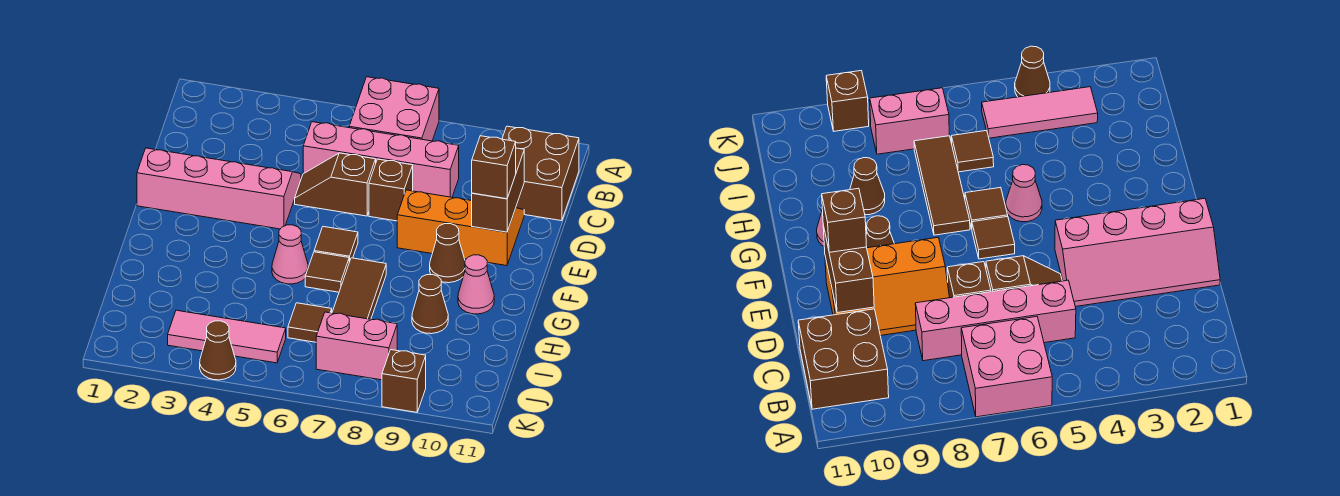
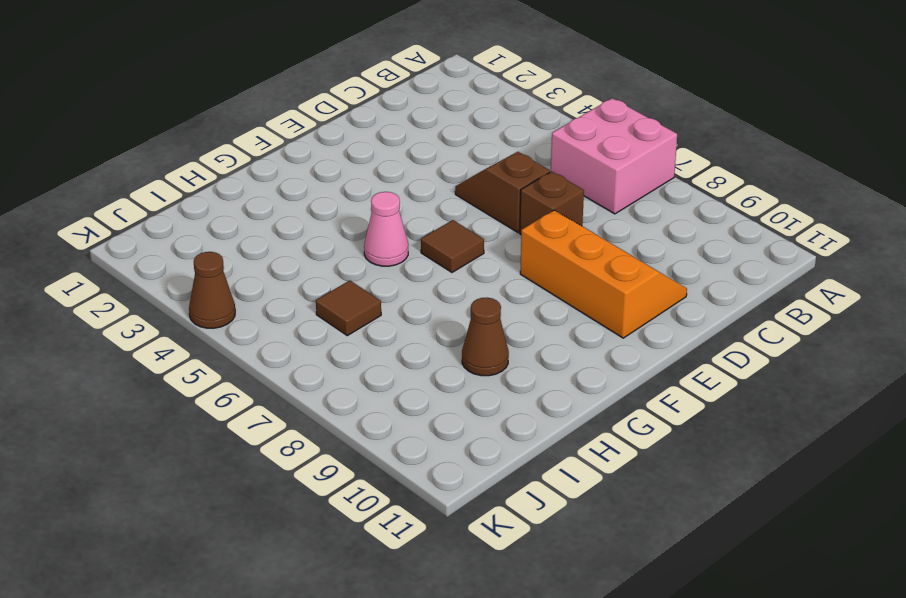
none -> brown 2x2 brick [502,126,579,221]
none -> pink 1x4 brick [303,122,459,197]
none -> pink 2x4 slope [137,148,301,229]

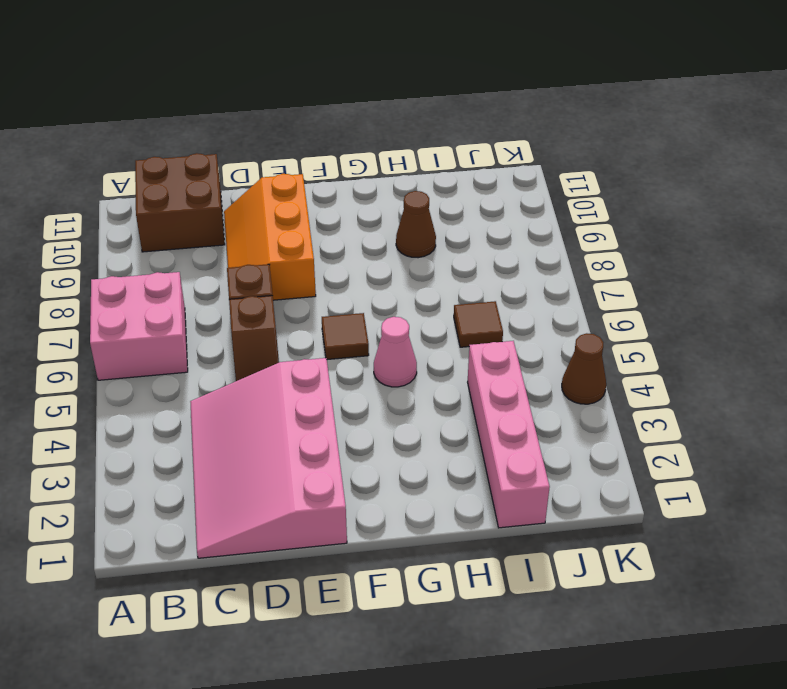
pink 3x4 slope [190,358,347,558] -> pink 2x4 slope [137,148,301,229]
pink 1x4 brick [468,341,550,528] -> pink 1x4 brick moved to [303,122,459,197]
none -> brown 1x1 cone [430,224,465,283]
none -> brown 1x1 tile [305,252,349,292]
none -> brown 1x3 tile [332,258,386,319]

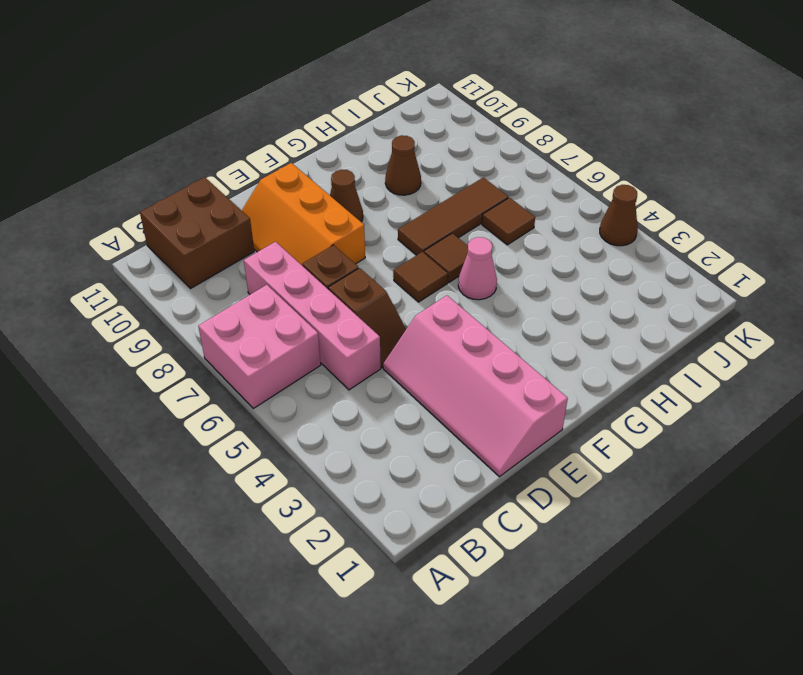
none -> pink 1x1 cone [458,255,494,314]
none -> pink 1x3 tile [168,310,286,363]
none -> pink 1x2 brick [316,312,397,380]

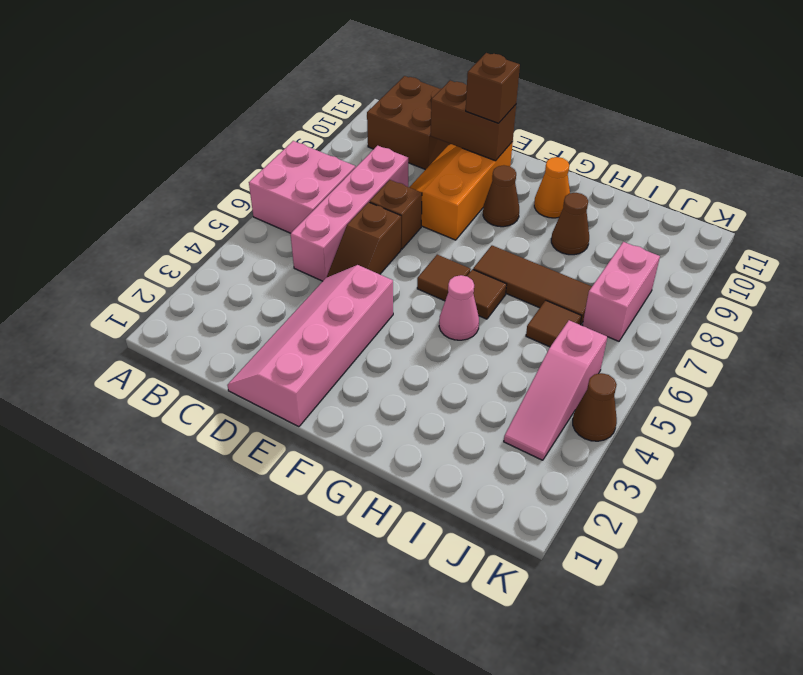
orange 1x1 cone [534,157,570,218] -> pink 1x1 cone [458,255,494,314]
pink 1x3 slope [504,320,607,460] -> pink 1x3 tile [168,310,286,363]
none -> brown 1x1 brick [382,350,426,412]

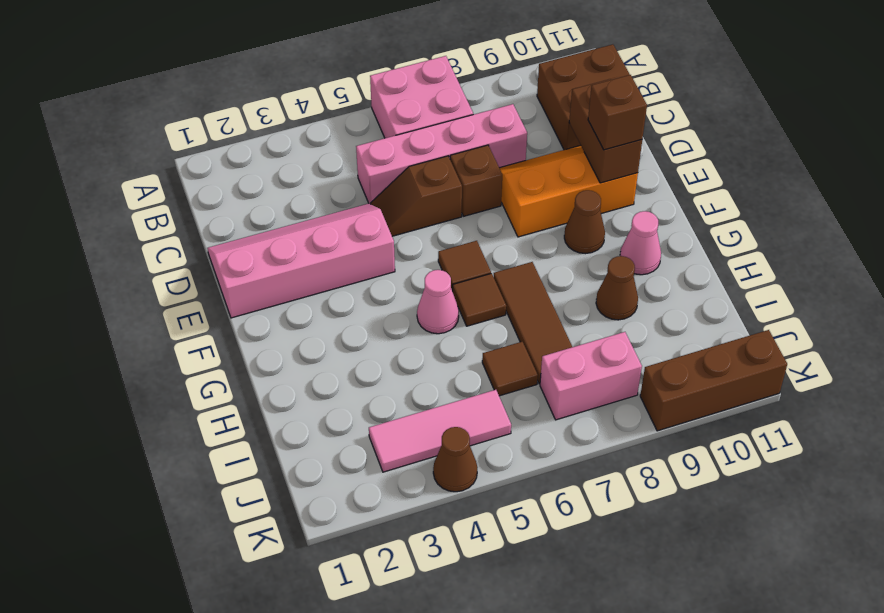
brown 1x3 brick [640,330,787,431] -> brown 1x1 brick [382,350,426,412]

